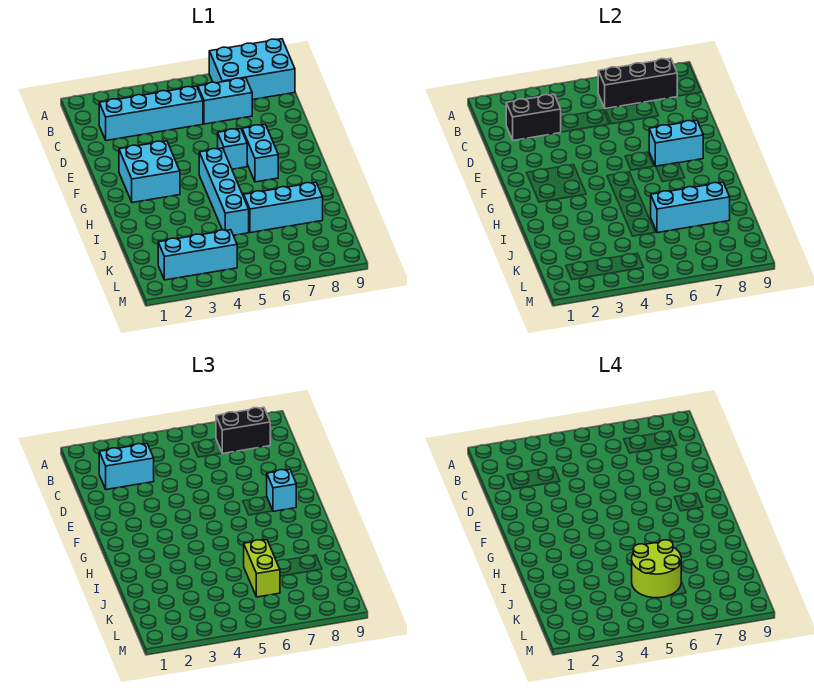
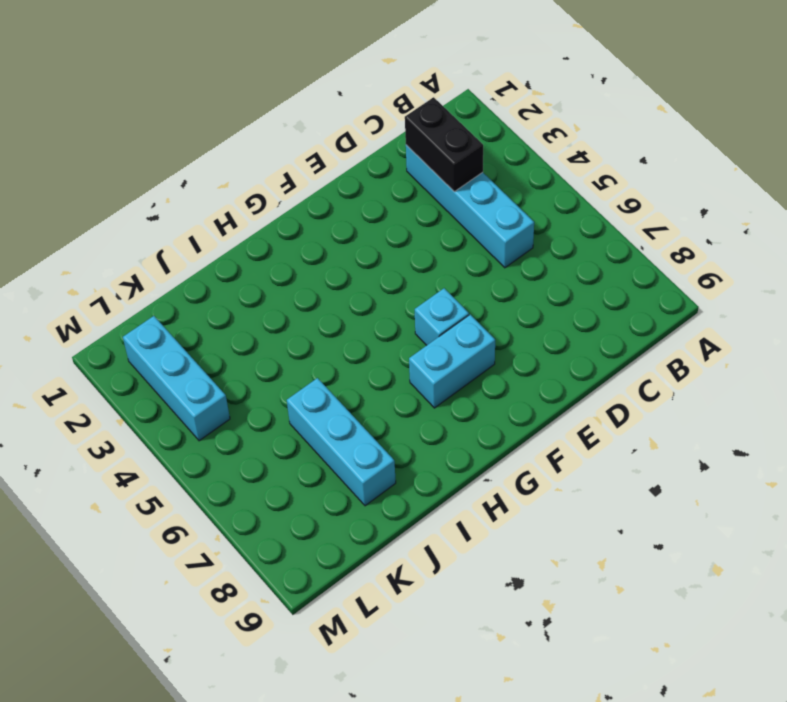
none -> cyan 2x3 brick [209,39,295,100]
none -> cyan 1x2 brick [198,78,252,124]
none -> cyan 2x2 brick [119,141,180,203]

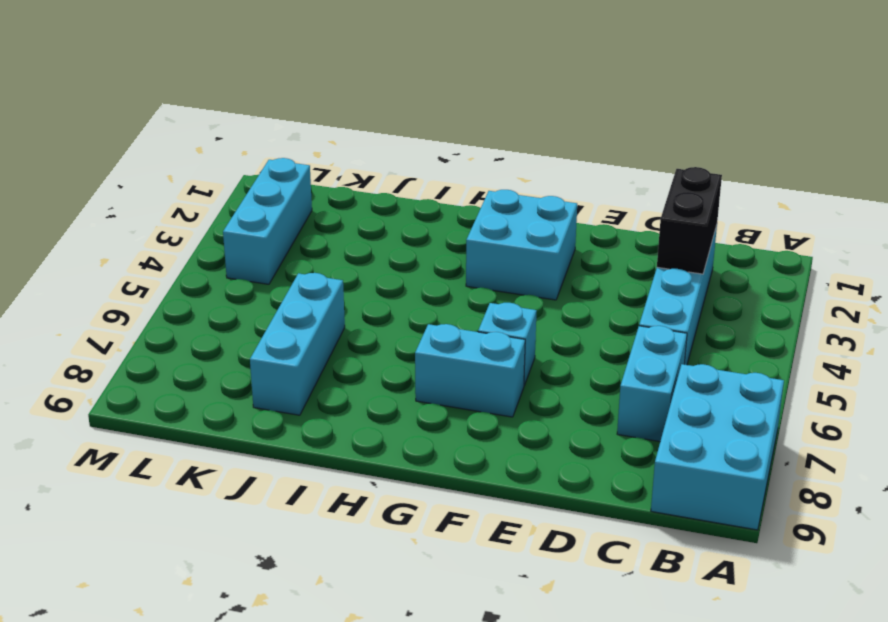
none -> cyan 1x4 brick [199,148,249,235]
none -> black 1x3 brick [598,58,677,109]
none -> cyan 1x2 brick [649,120,703,166]

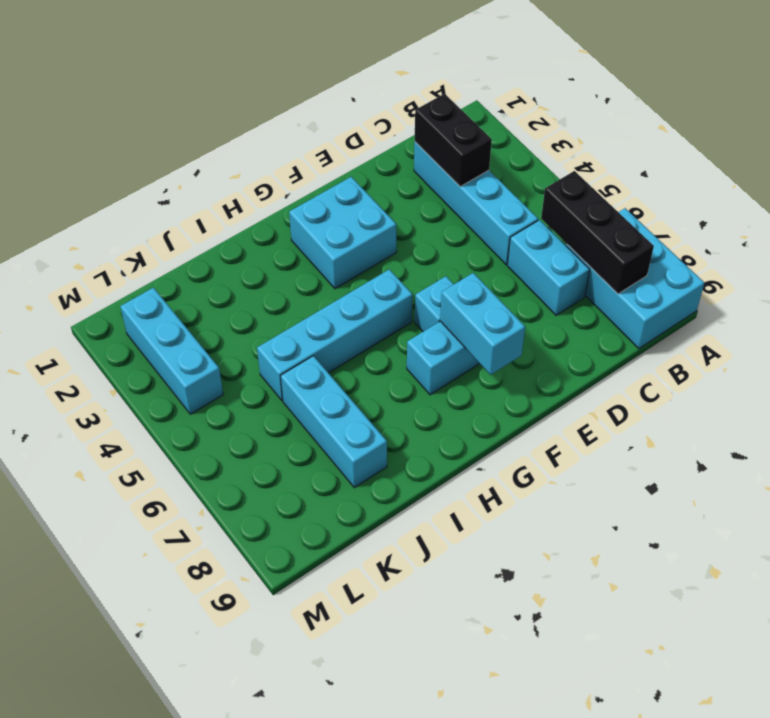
none -> cyan 1x3 brick [651,182,730,233]
none -> black 1x2 brick [216,407,270,454]
none -> cyan 1x2 brick [99,444,154,490]

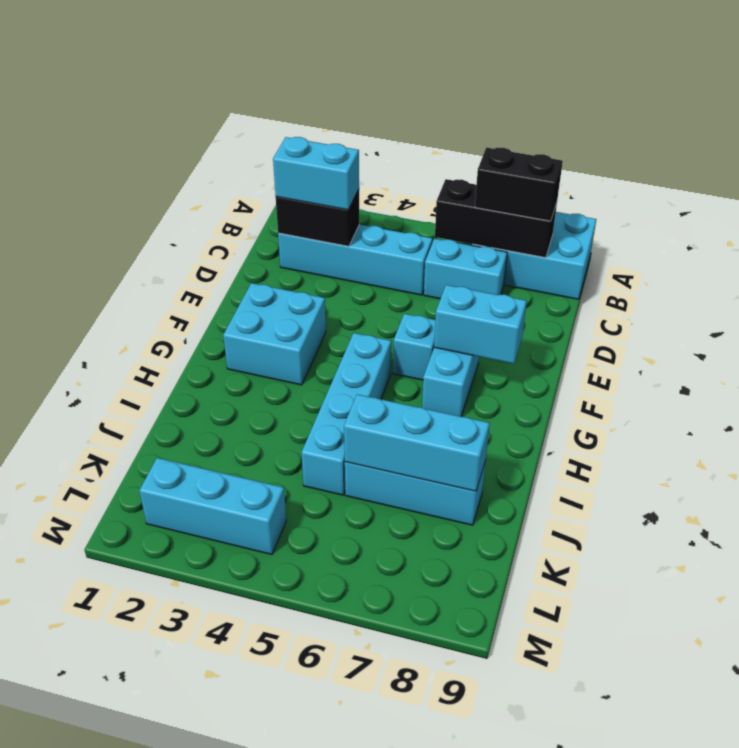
none -> cyan 1x1 brick [267,469,296,511]
none -> lime 1x2 brick [244,540,280,597]
none -> lime 2x2 round brick [632,540,681,598]

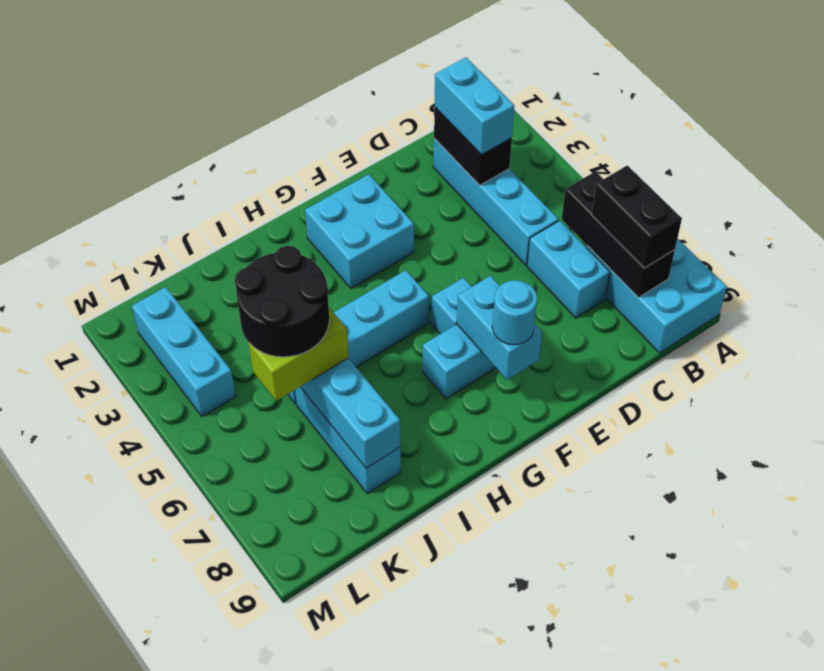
cyan 1x1 round brick [492,280,537,345] -> cyan 1x1 brick [267,469,296,511]
black 2x2 round brick [235,246,329,357] -> lime 2x2 round brick [632,540,681,598]

